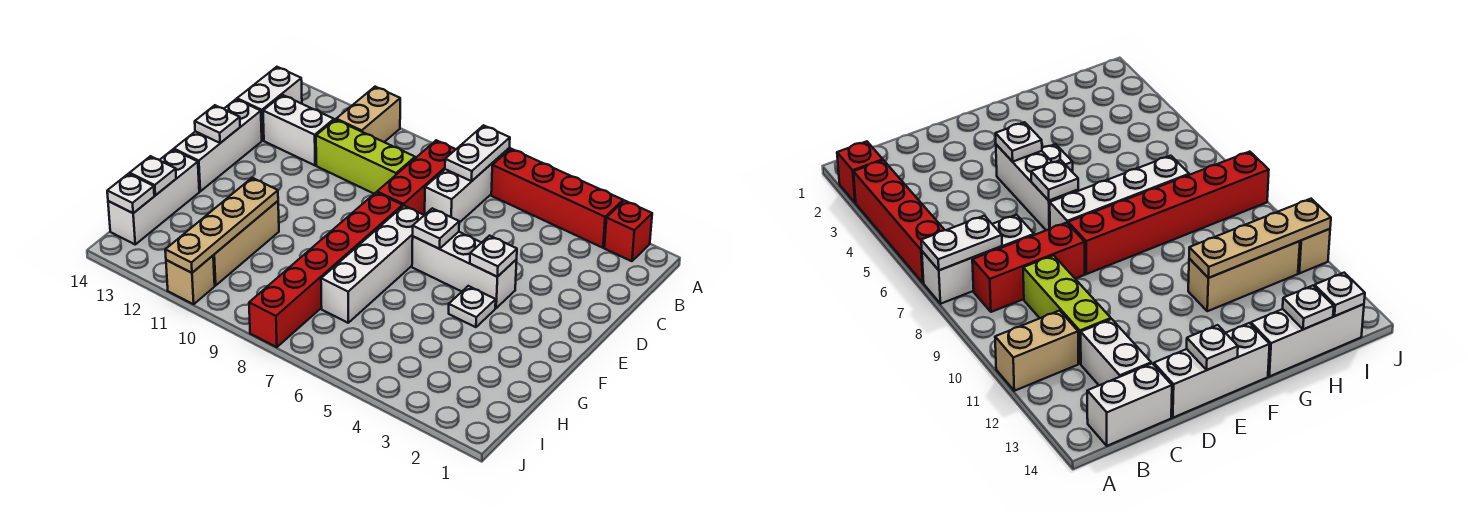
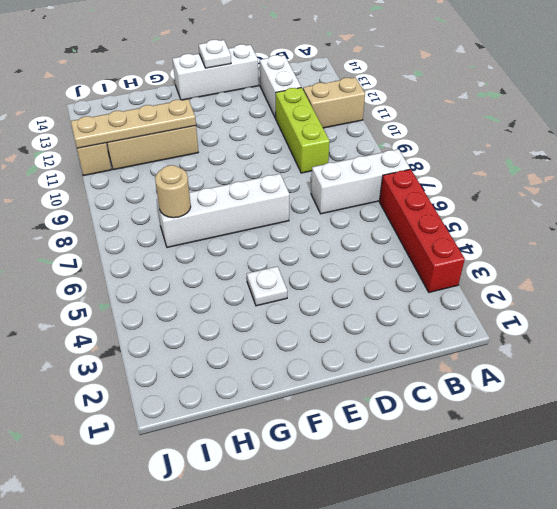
tan 1x1 round brick [155,165,191,218] -> none
none -> red 1x1 brick [604,201,652,261]
none -> red 1x3 brick [377,140,456,215]
none -> white 1x2 brick [237,67,302,140]

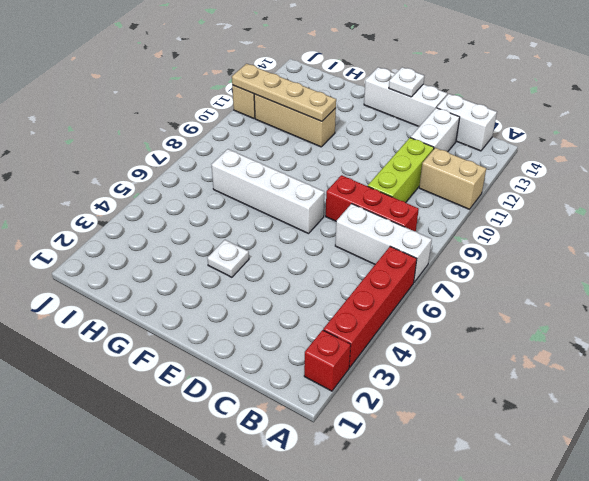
none -> white 1x3 brick [412,232,517,308]
none -> red 1x6 brick [249,192,403,347]
none -> white 1x3 brick [108,150,199,244]

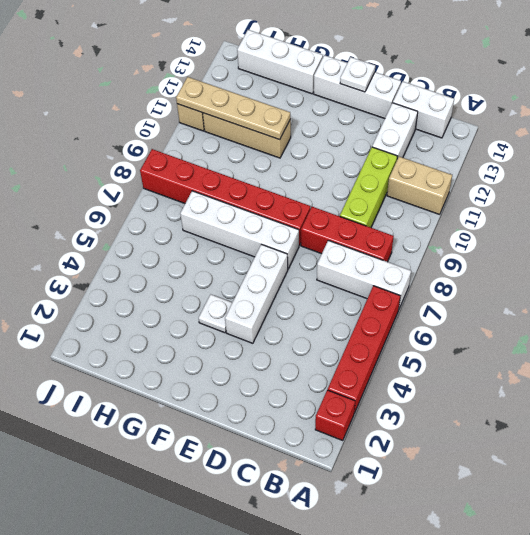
none -> white 1x2 plate [445,125,510,181]
none -> white 1x1 plate [470,236,517,277]
none -> white 1x1 plate [413,208,459,249]

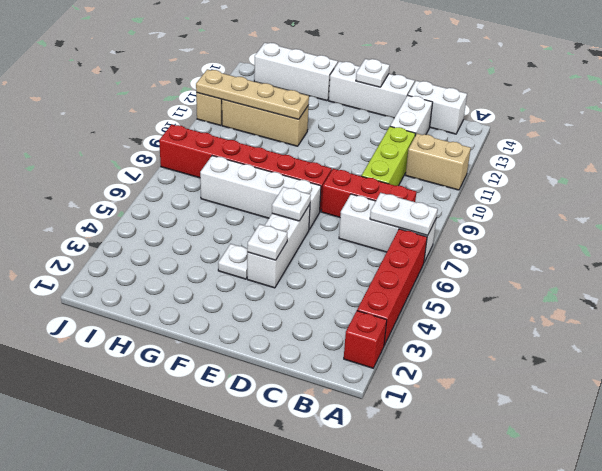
none -> white 1x1 plate [130,156,176,195]
none -> white 1x1 plate [107,174,154,213]

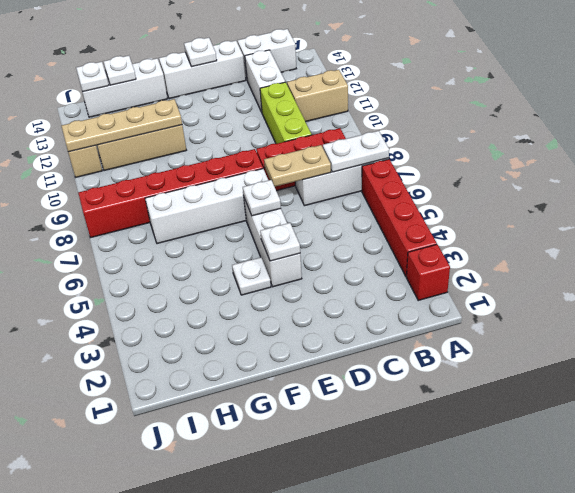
tan 1x2 plate [264,145,331,187] -> none

